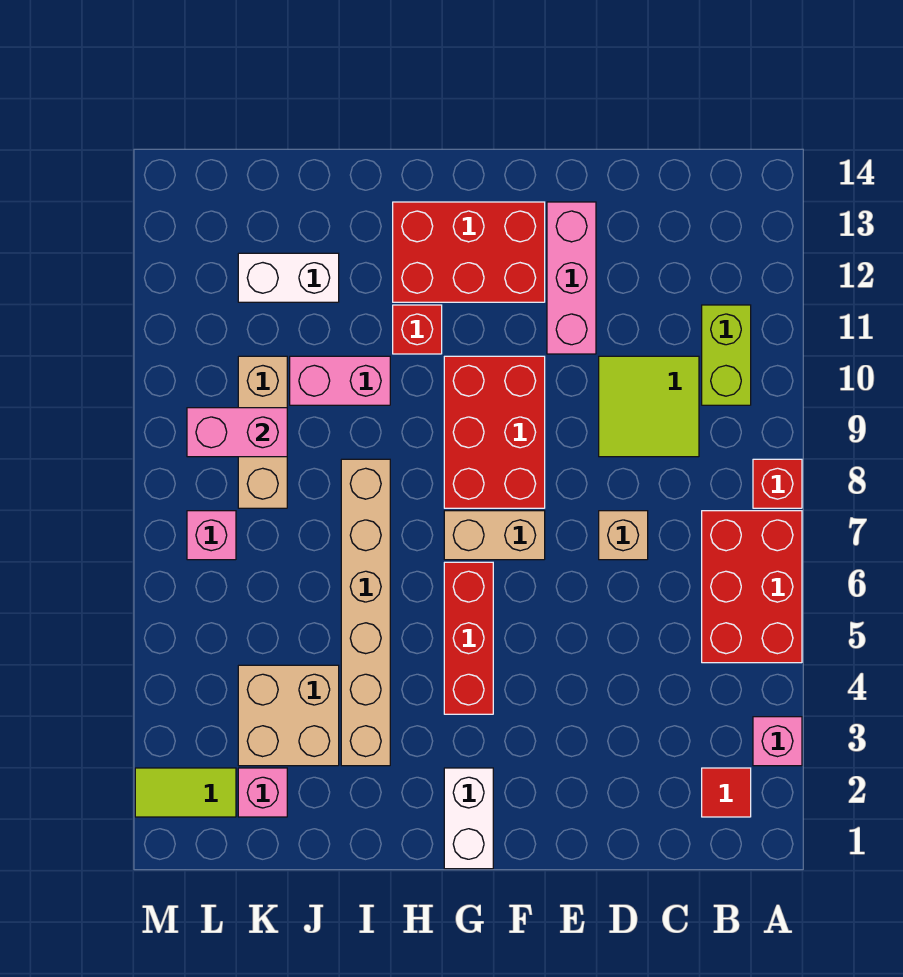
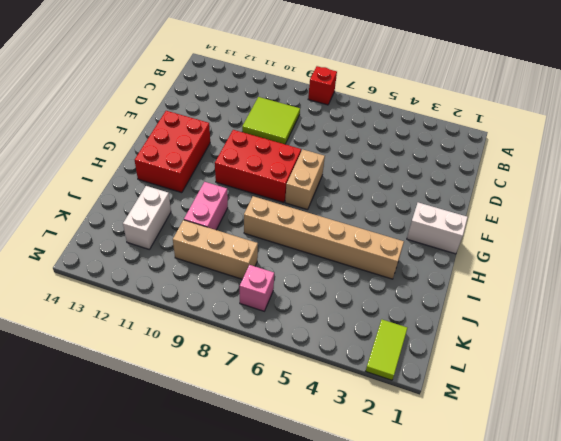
none -> pink 1x1 brick [753,717,802,766]
none -> red 2x3 brick [702,511,802,663]
none -> red 1x1 tile [702,768,751,817]

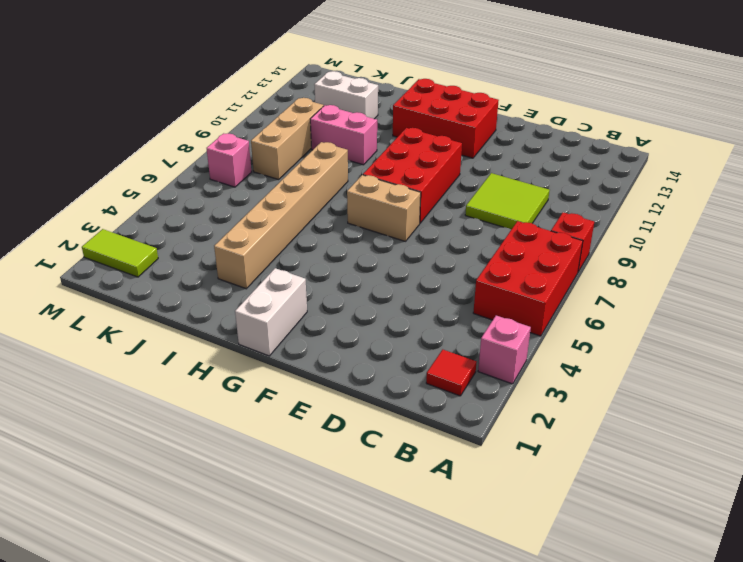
none -> lime 1x2 brick [702,305,751,405]
none -> tan 1x1 brick [599,511,648,560]
none -> pink 1x3 brick [547,202,596,354]

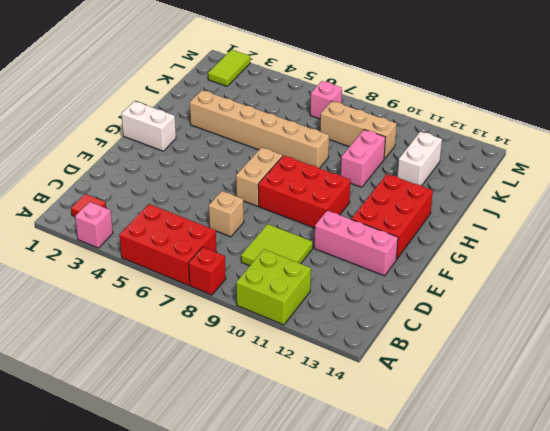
lime 2x2 brick [236,249,311,325] -> lime 1x2 brick [702,305,751,405]
none -> red 1x3 brick [444,562,493,714]
none -> red 1x1 brick [393,305,442,354]
none -> tan 2x2 brick [238,665,339,766]

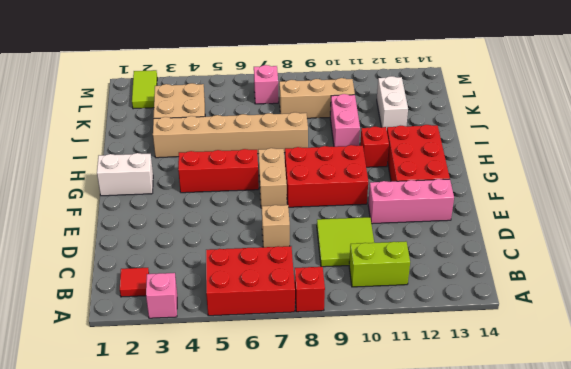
none -> pink 1x1 brick [238,768,287,817]
none -> pink 1x2 brick [187,408,287,457]

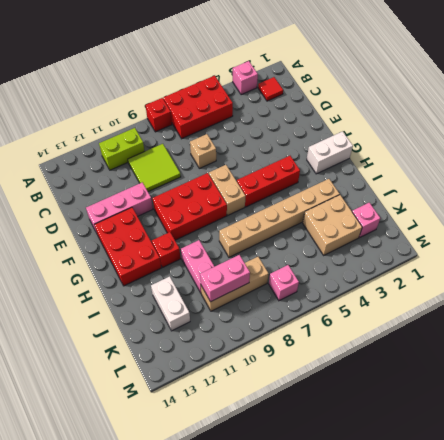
pink 1x2 brick [200,255,250,302] -> pink 1x2 brick turned to [187,408,287,457]
none -> lime 1x2 tile [135,768,236,817]

